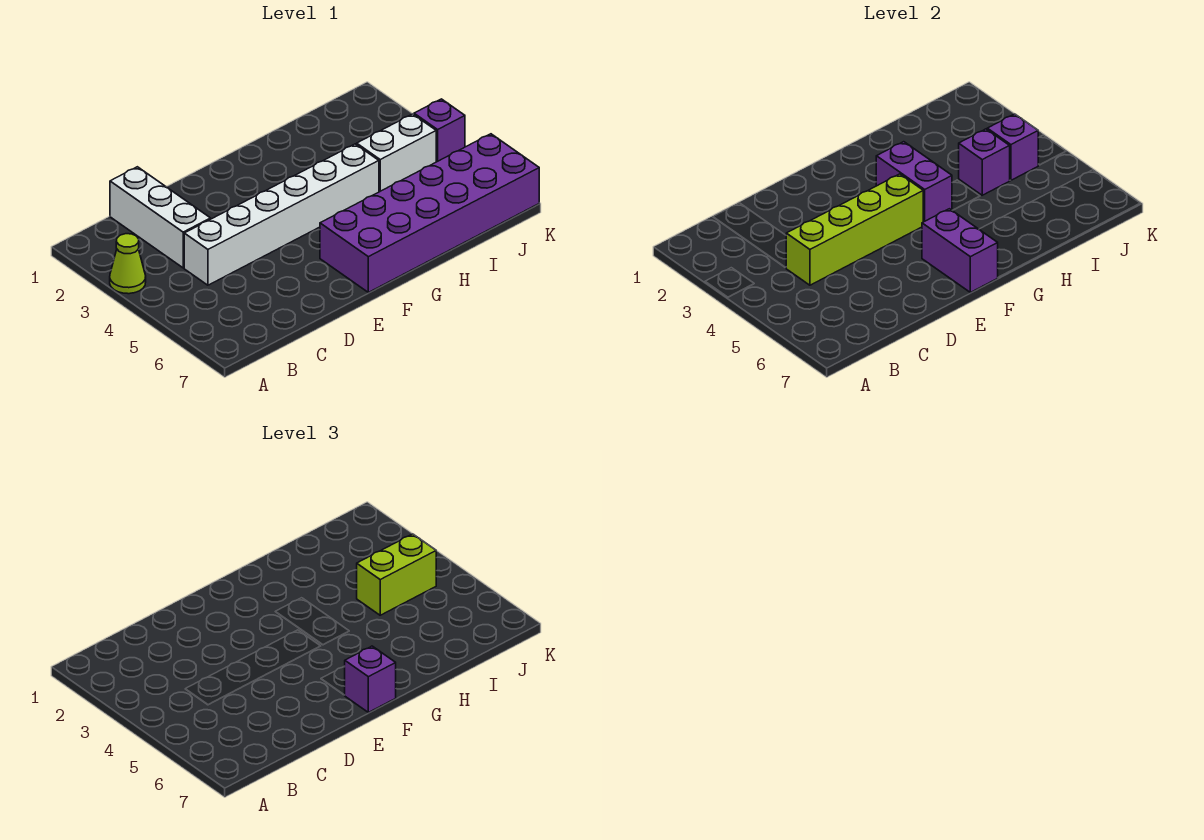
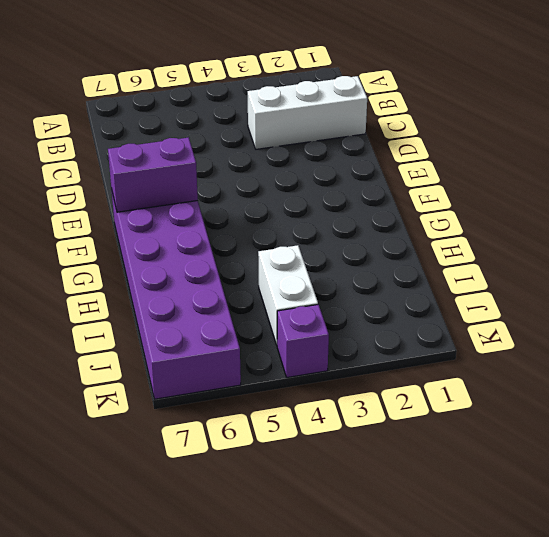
none -> lime 1x1 cone [110,234,146,294]
none -> white 1x6 brick [184,144,379,285]
none -> lime 1x4 brick [786,174,923,285]

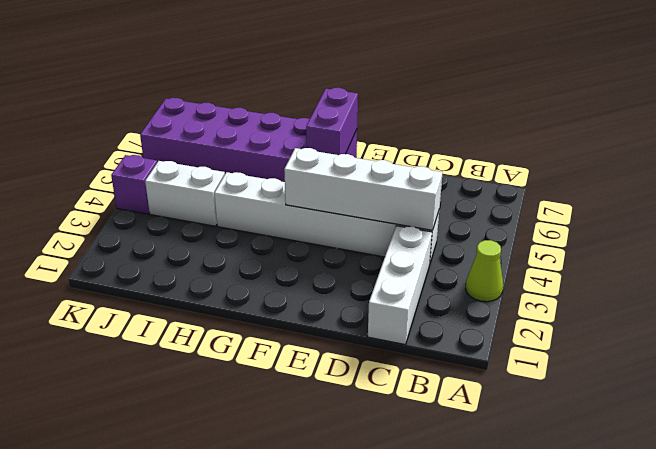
white 1x4 brick [284,148,443,230] -> lime 1x4 brick [786,174,923,285]
none -> purple 1x2 brick [876,142,952,222]
none -> purple 1x1 brick [959,129,1010,195]
none -> purple 1x1 brick [987,114,1038,180]

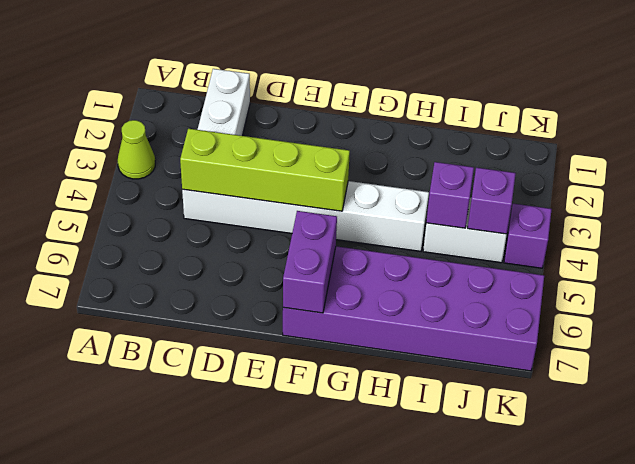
none -> purple 1x2 brick [876,142,952,222]
none -> purple 1x1 brick [345,646,396,712]
none -> lime 1x2 brick [357,534,436,615]

